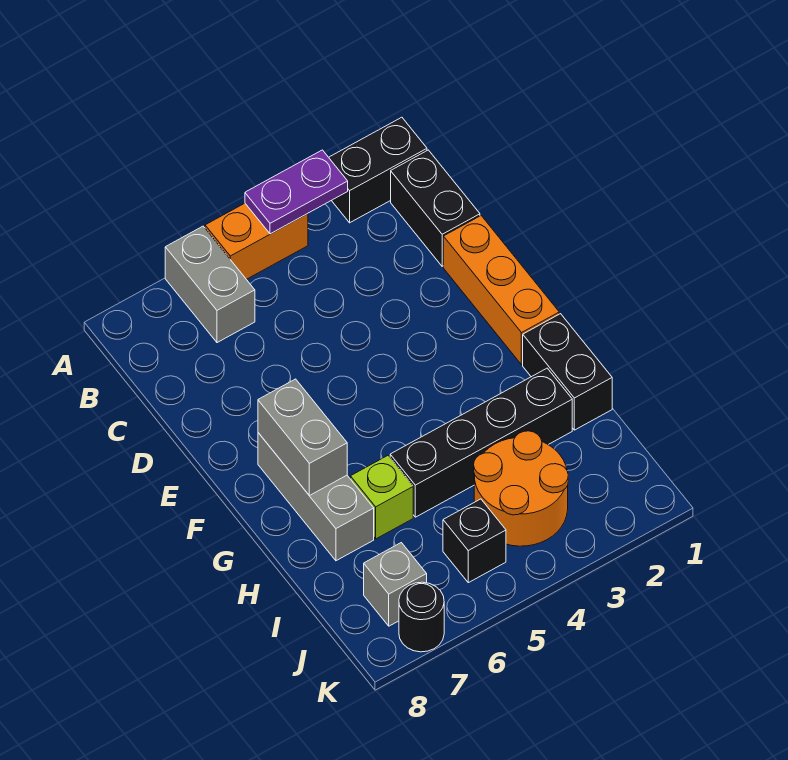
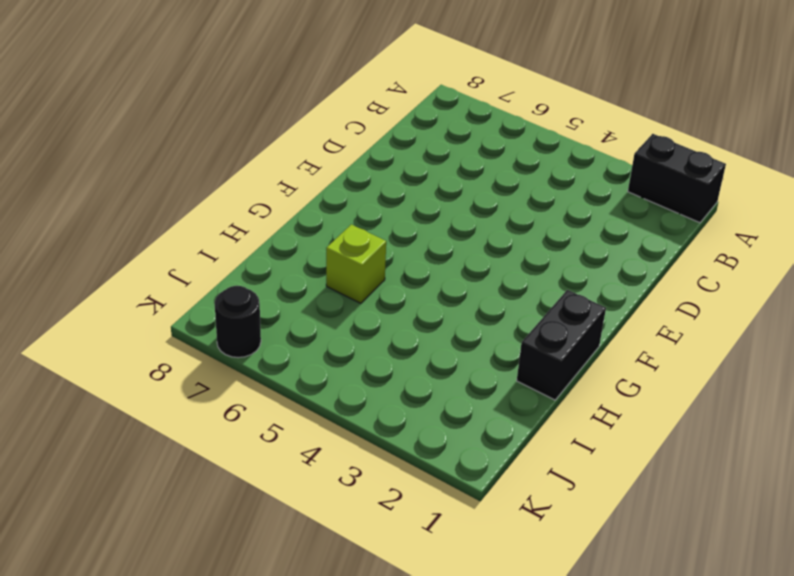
none -> orange 1x2 brick [205,203,308,279]
none -> grey 1x2 brick [165,226,255,343]
none -> black 1x2 brick [391,150,480,266]

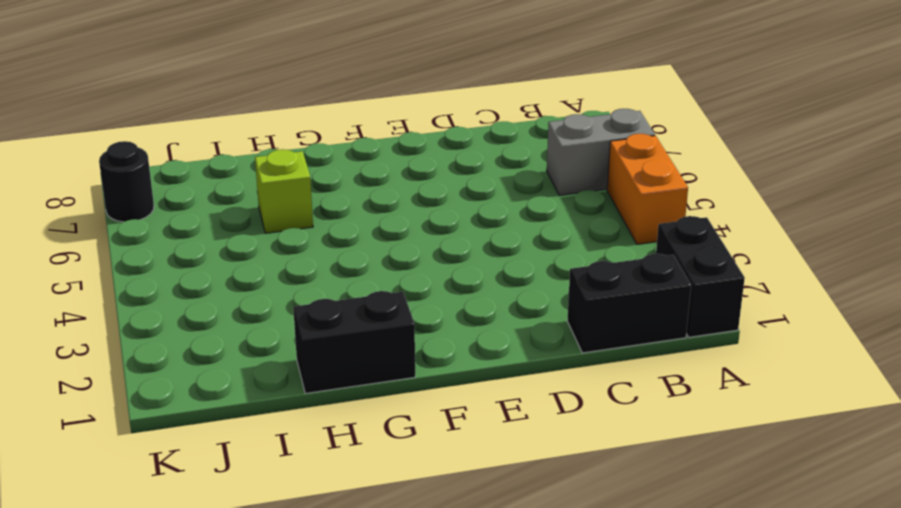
none -> orange 1x3 brick [443,216,559,365]
none -> grey 1x3 brick [258,433,374,561]
none -> black 1x4 brick [390,368,572,517]

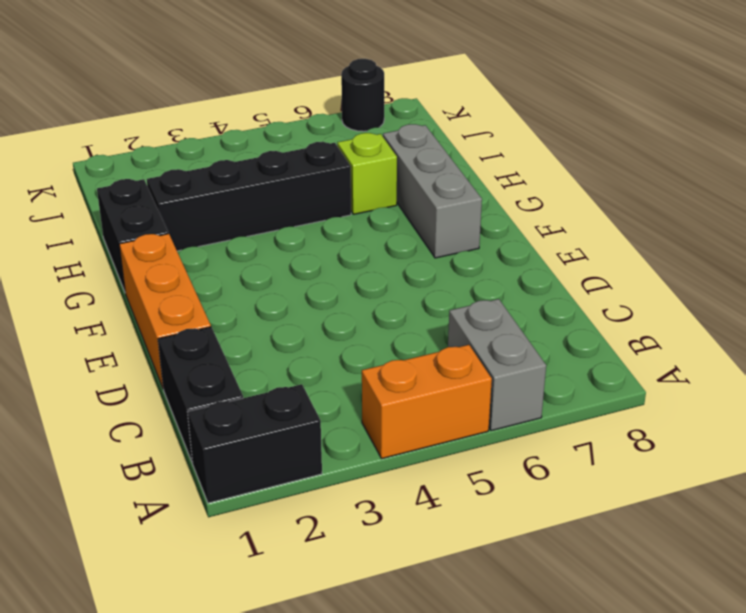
none -> orange 2x2 round brick [474,431,568,546]
none -> black 1x1 brick [443,499,506,583]
none -> grey 1x1 brick [364,543,427,626]

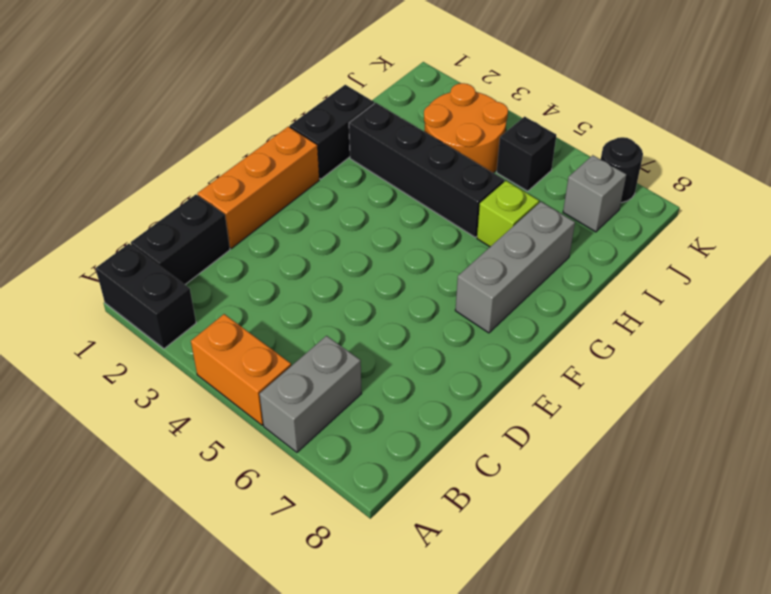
none -> purple 1x2 plate [245,150,348,234]
none -> grey 1x2 brick [258,379,347,496]

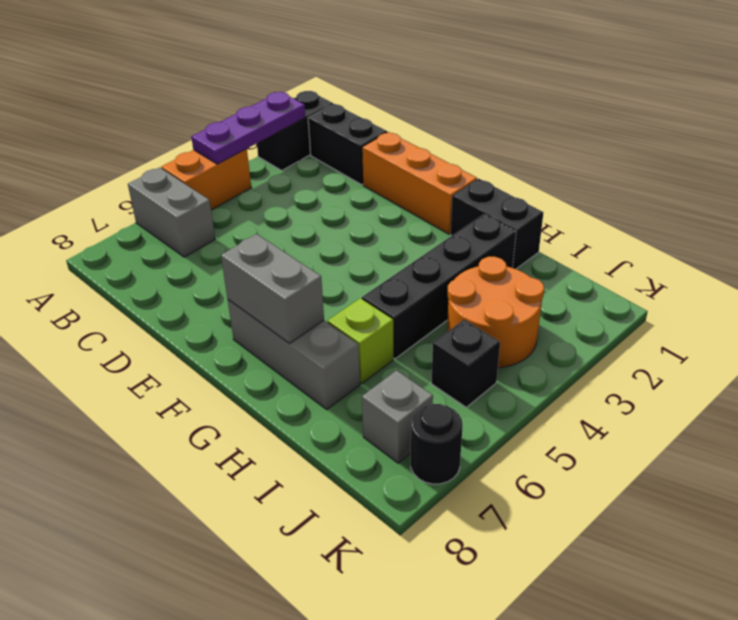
purple 1x3 plate [191,92,305,164] -> purple 1x2 plate [245,150,348,234]

